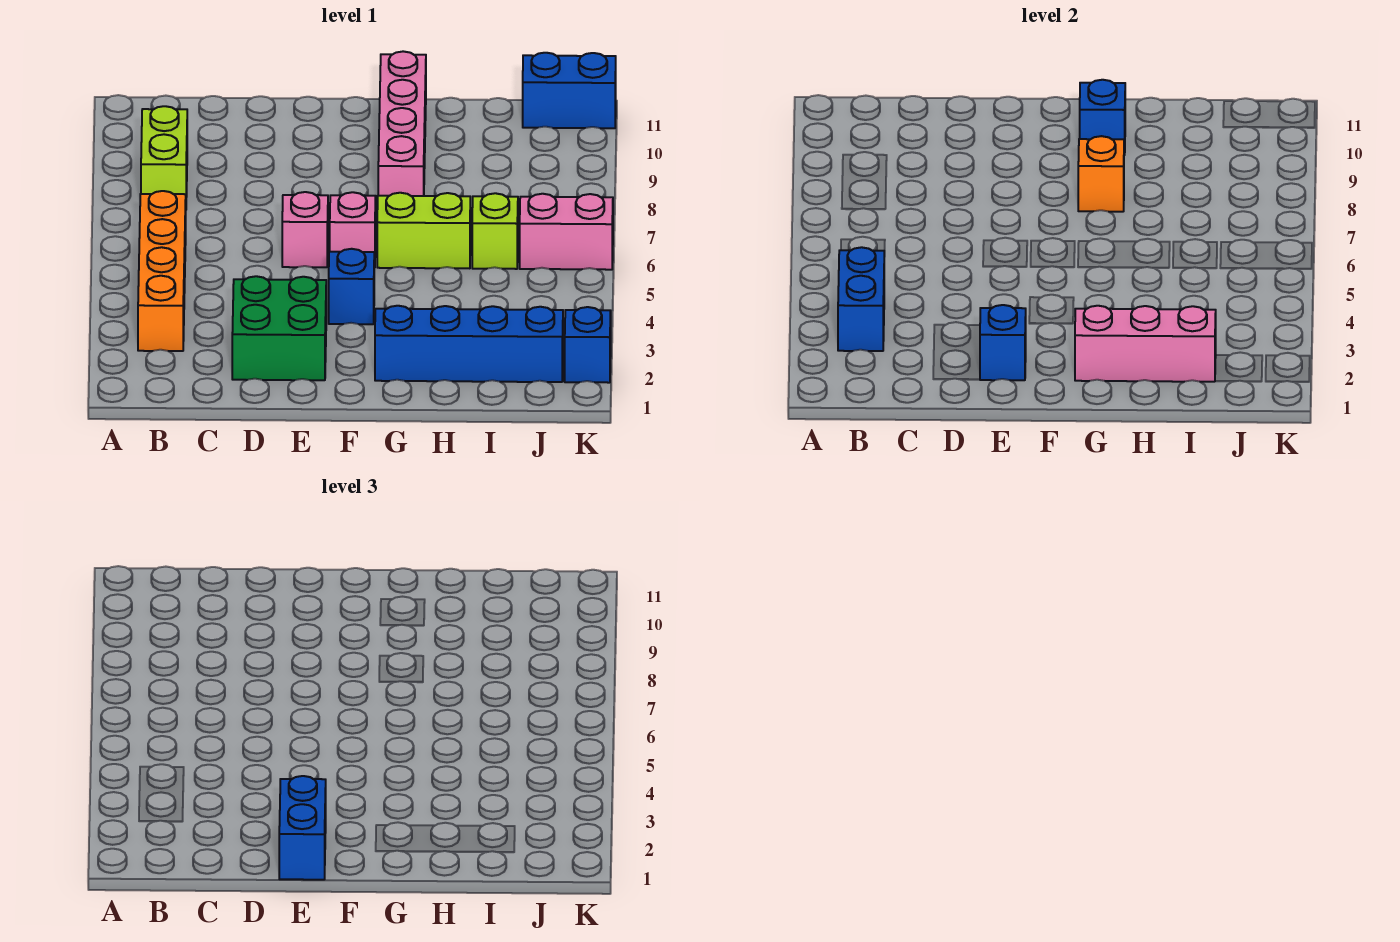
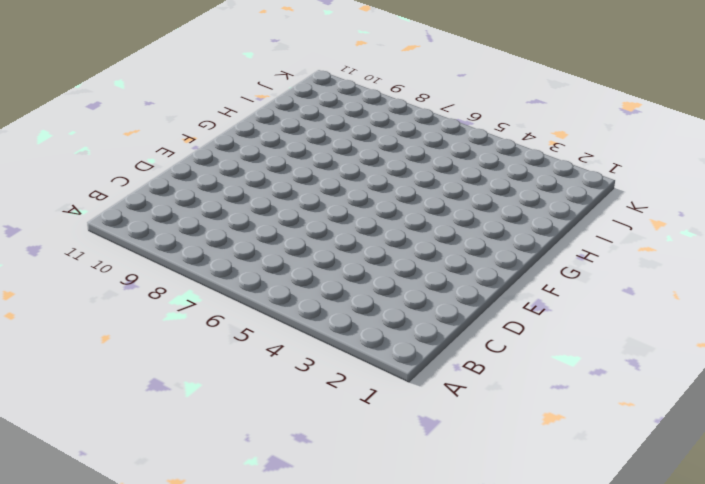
none -> orange 1x4 brick [138,191,186,351]
none -> lime 1x2 brick [141,106,187,197]
none -> green 2x2 brick [232,276,326,380]

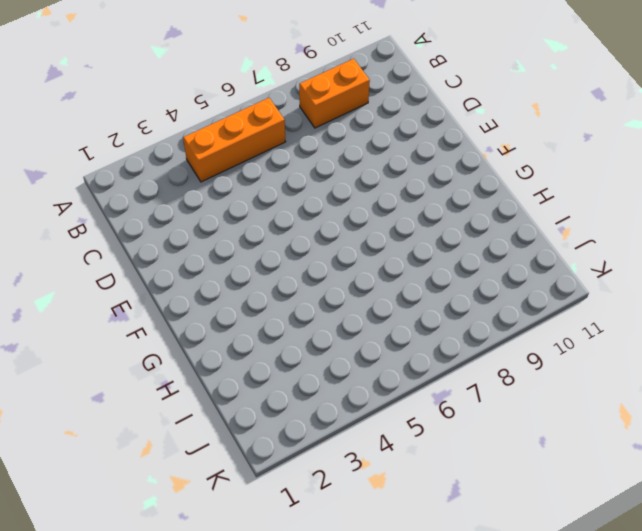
orange 1x3 brick [183,98,286,182] -> orange 1x4 brick [138,191,186,351]
orange 1x2 brick [299,59,370,128] -> lime 1x2 brick [141,106,187,197]
none -> green 2x2 brick [232,276,326,380]
none -> pink 1x1 brick [282,192,328,267]
none -> blue 1x1 brick [329,249,374,324]

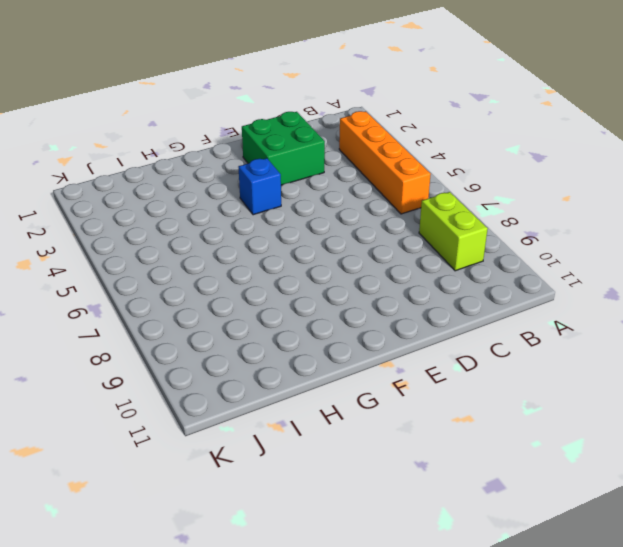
none -> pink 1x1 brick [282,192,328,267]
none -> pink 1x1 brick [330,192,376,268]
none -> blue 1x4 brick [375,306,563,382]

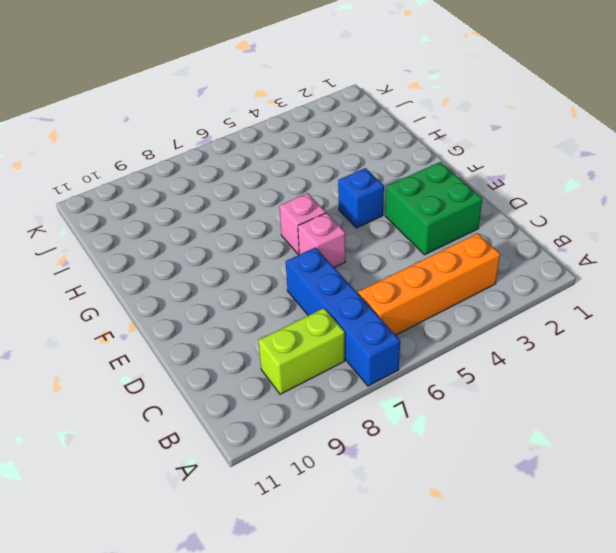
blue 1x4 brick [286,247,400,386] -> blue 1x4 brick moved to [375,306,563,382]
none -> lime 1x2 brick [377,193,470,268]
none -> pink 1x4 brick [378,51,426,196]
none -> lime 1x1 brick [472,193,518,269]

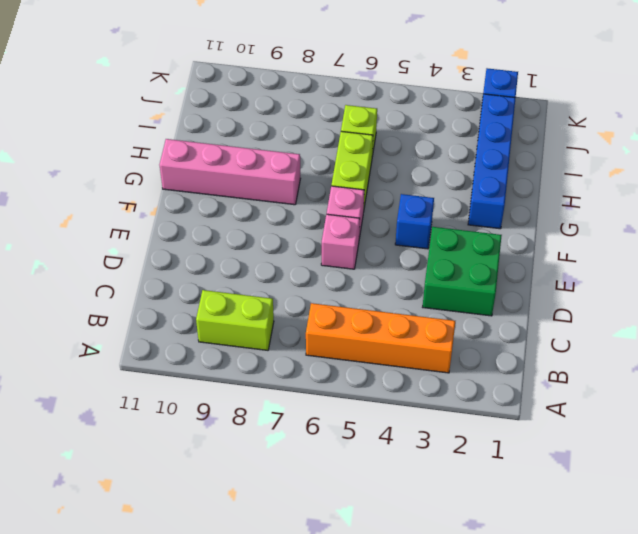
none -> pink 1x2 brick [520,194,613,270]
none -> blue 1x2 brick [523,53,616,128]
none -> blue 1x2 brick [838,247,884,351]

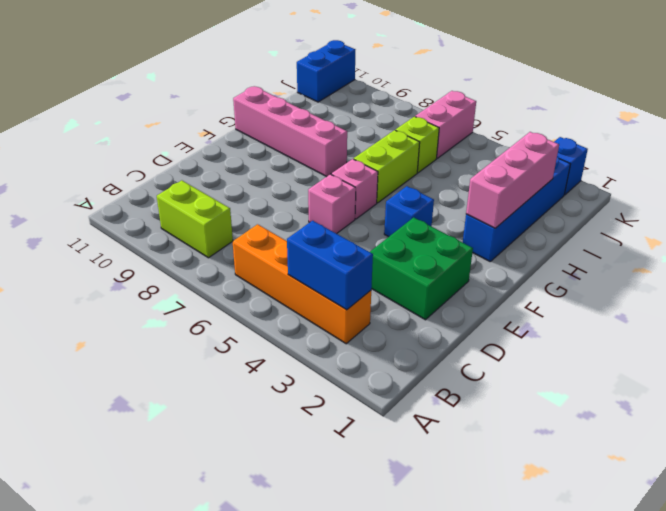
none -> blue 1x1 brick [980,305,1026,380]
none -> orange 1x1 brick [1078,136,1124,212]
none -> blue 1x1 brick [1080,80,1125,155]

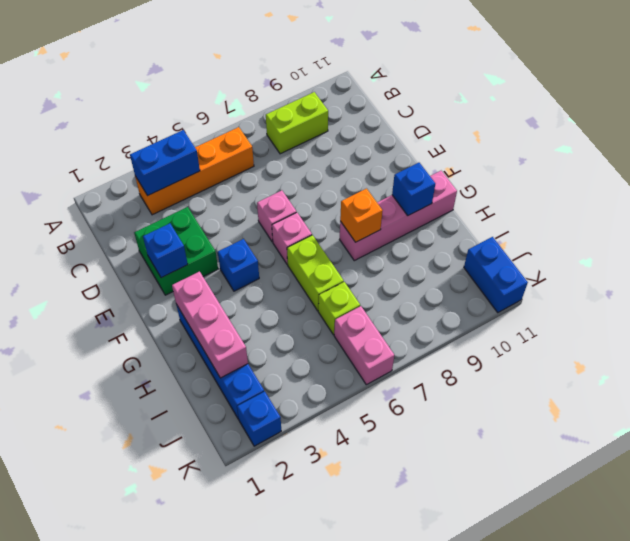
none -> blue 1x2 brick [279,776,326,880]

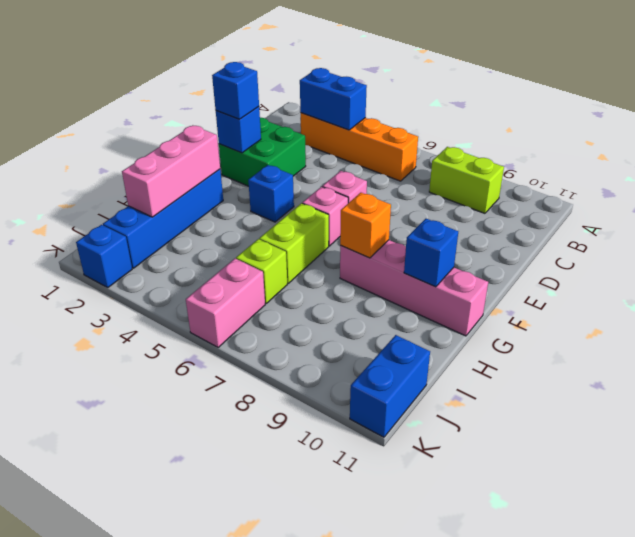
blue 1x1 brick [212,62,259,119] -> blue 1x2 brick [279,776,326,880]

